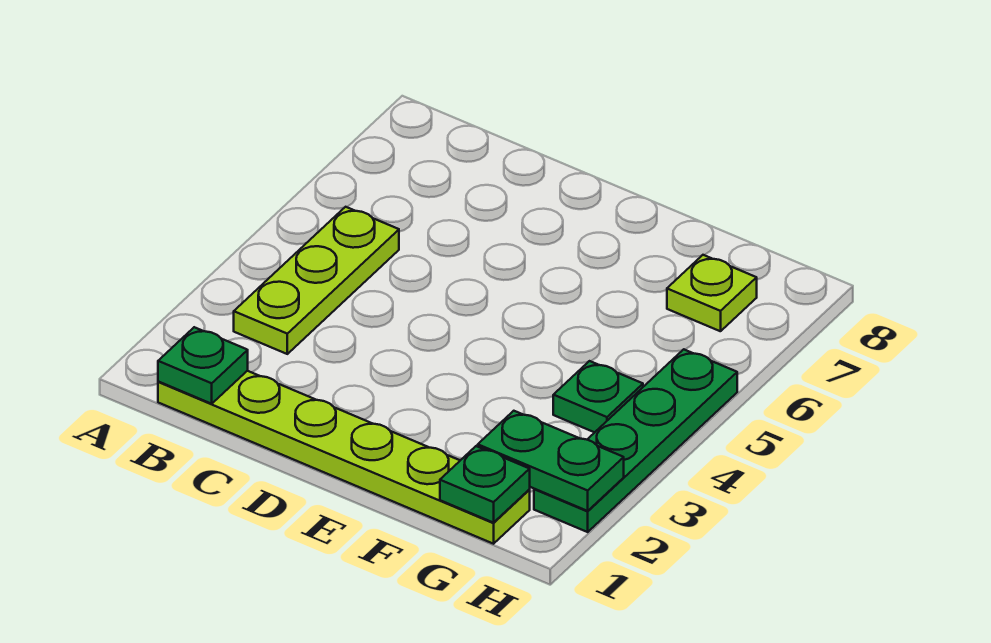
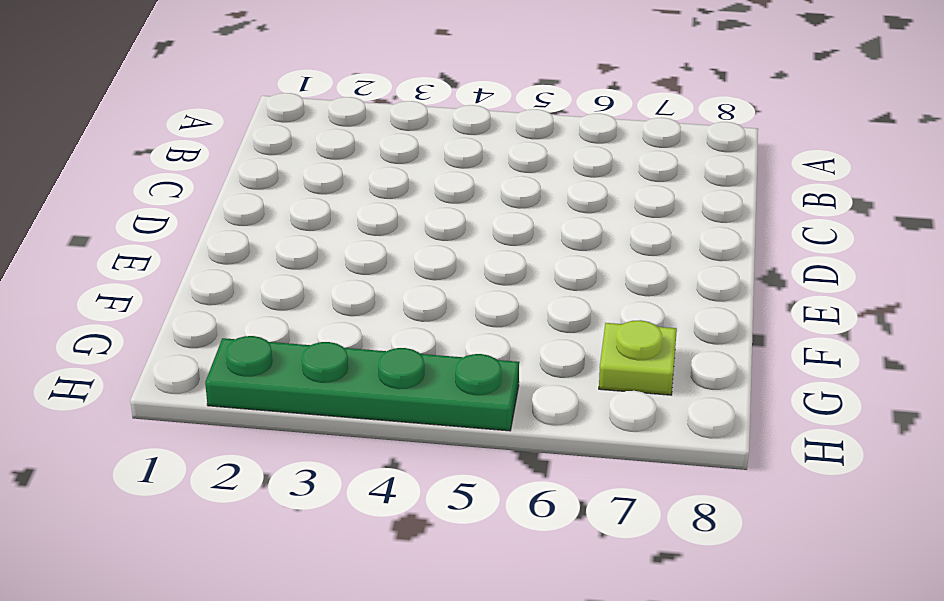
none -> lime 1x6 plate [158,371,530,544]
none -> lime 1x3 plate [234,207,399,354]

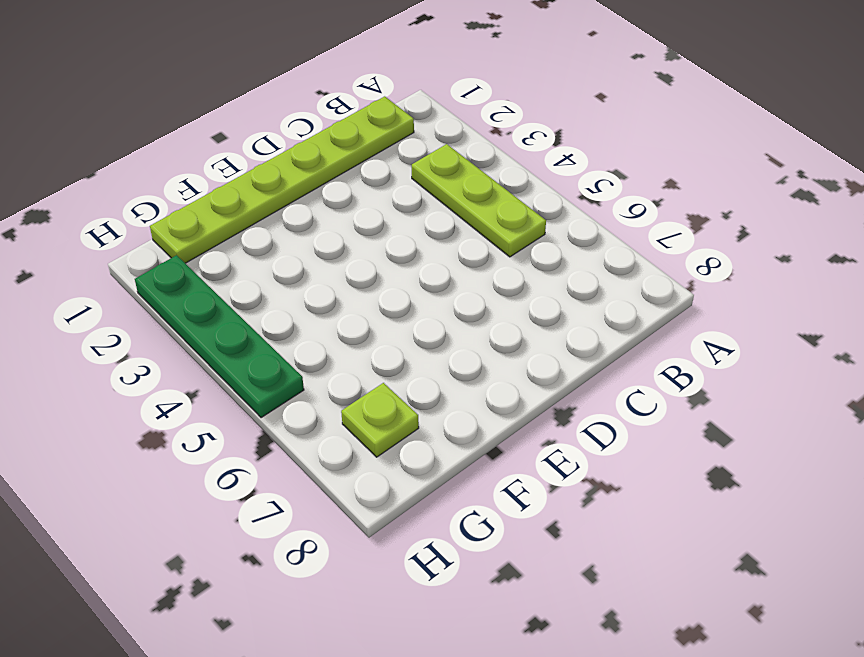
none -> green 1x1 plate [553,361,643,432]
none -> green 1x1 plate [158,327,248,404]

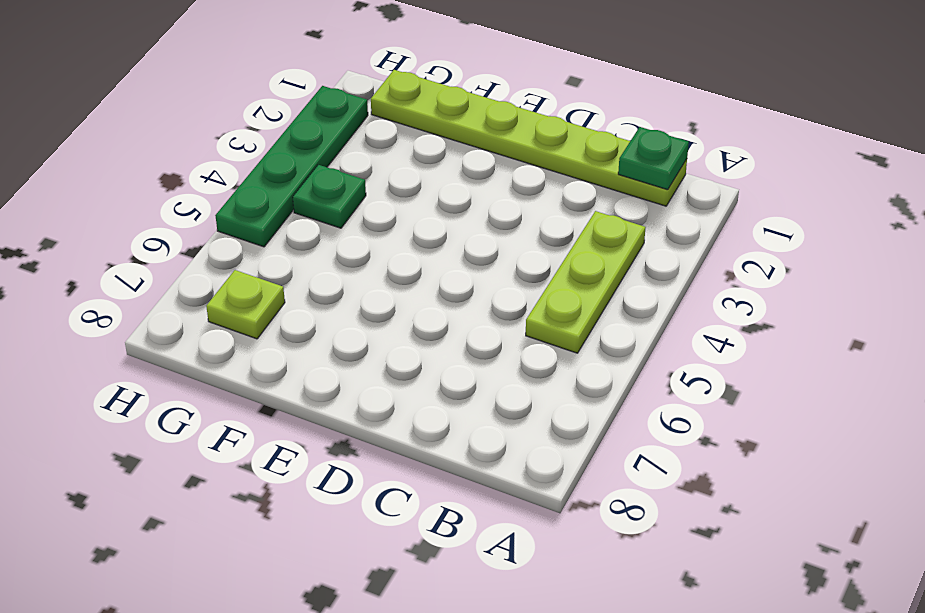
none -> green 1x1 plate [440,446,530,523]
none -> green 1x2 plate [478,411,624,511]

